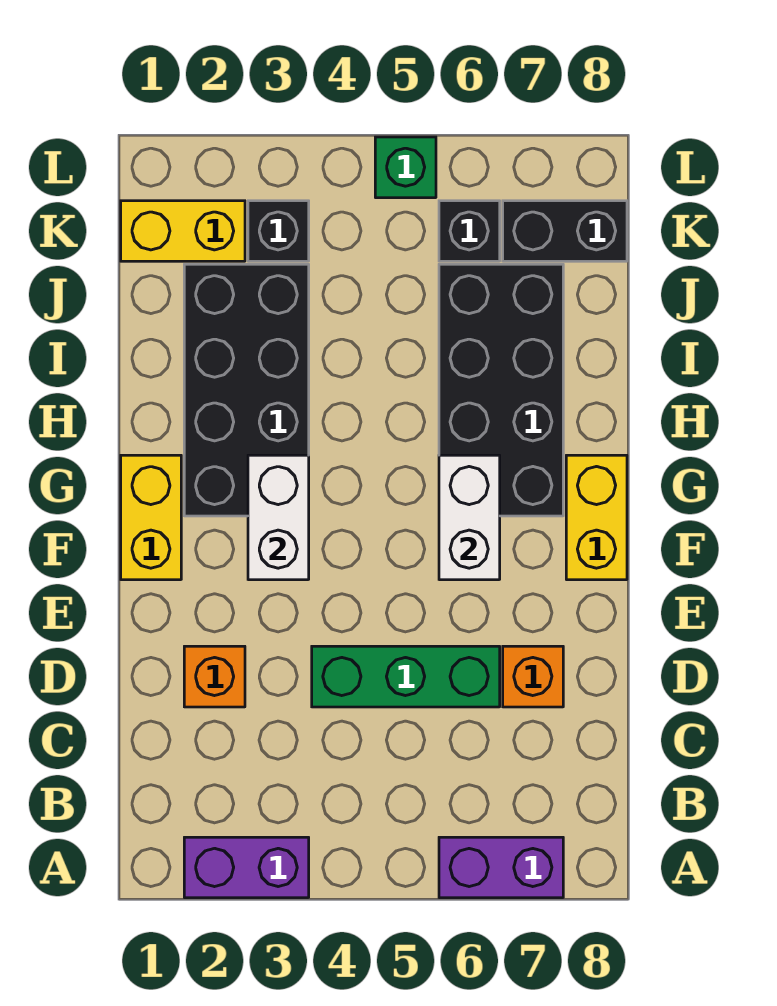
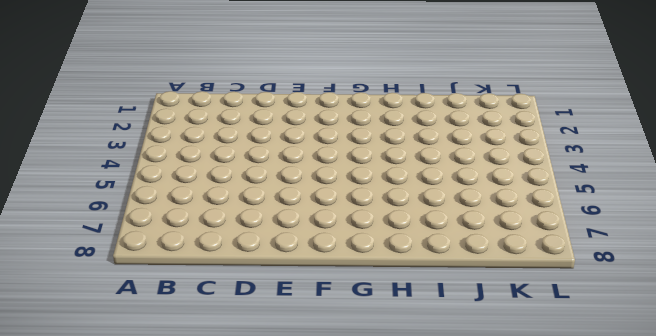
none -> purple 1x2 brick [184,837,309,898]
none -> purple 1x2 brick [439,837,563,898]
none -> orange 1x1 brick [184,646,245,707]

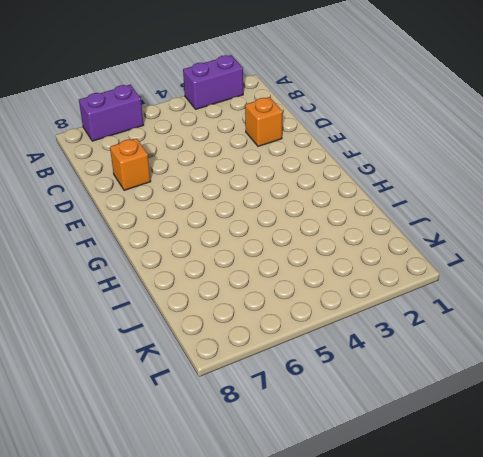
none -> green 1x3 brick [312,646,500,707]
none -> yellow 1x2 brick [121,455,181,580]
none -> yellow 1x2 brick [566,455,627,580]

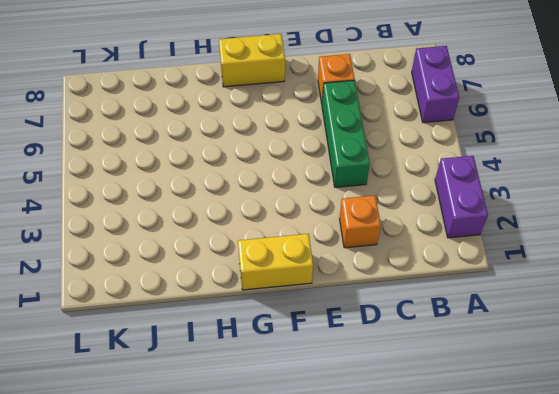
none -> black 2x4 brick [184,264,309,516]
none -> black 2x4 brick [439,264,563,516]
none -> yellow 1x2 brick [121,201,245,261]

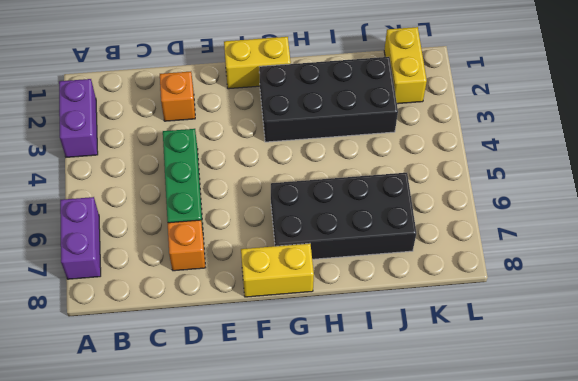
none -> black 1x1 brick [248,201,309,261]
none -> black 1x1 brick [439,201,500,261]
none -> black 1x2 brick [503,201,627,261]

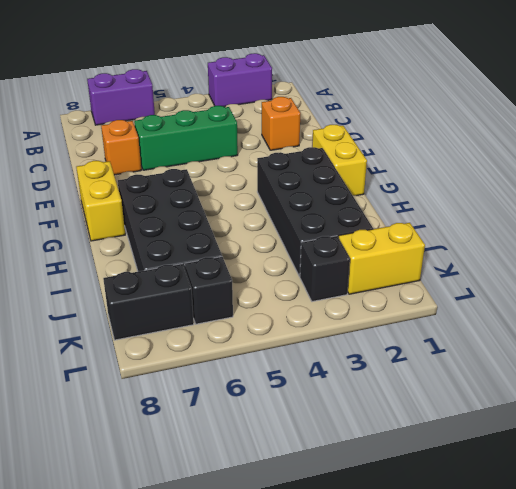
none -> green 1x1 brick [375,137,436,198]
none -> white 1x2 brick [248,455,309,580]
none -> white 1x2 brick [439,455,500,580]

